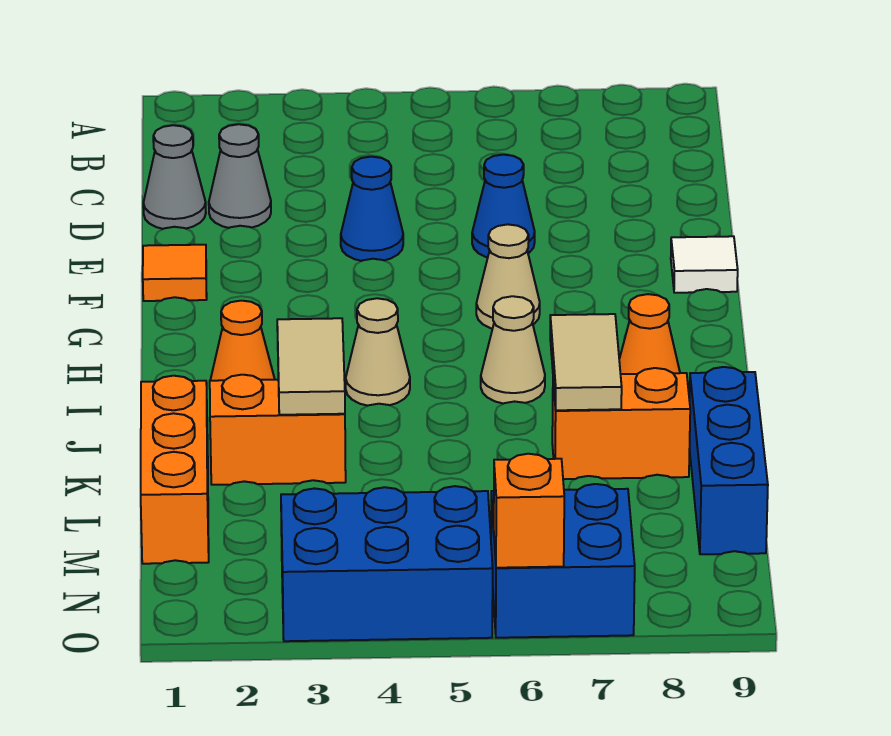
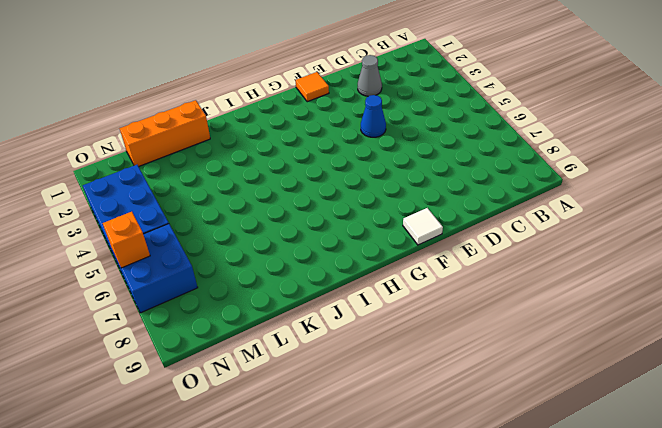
none -> grey 1x1 cone [143,125,206,229]
none -> blue 1x1 cone [472,155,535,257]
none -> tan 1x1 cone [476,224,540,329]

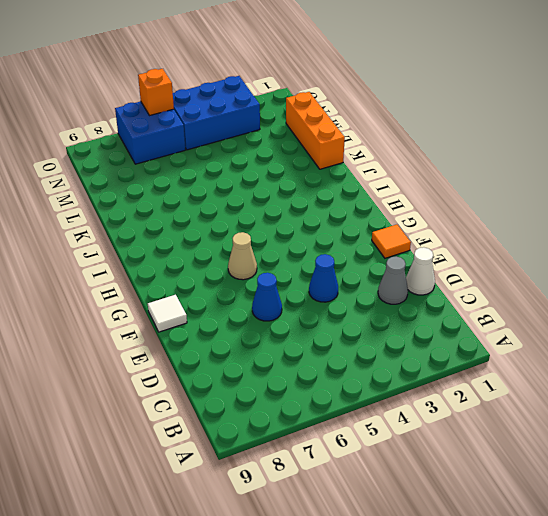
white 1x1 cone [406,247,435,295] -> grey 1x1 cone [143,125,206,229]
none -> orange 1x1 cone [210,301,275,381]
none -> tan 1x1 cone [346,298,410,406]
none -> tan 1x1 cone [481,296,545,404]

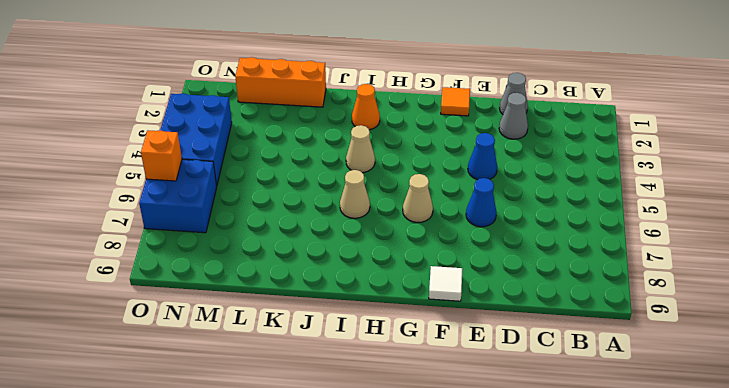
none -> orange 1x1 cone [619,294,680,374]
none -> orange 1x2 brick [210,375,346,485]
none -> orange 1x2 brick [552,368,690,479]

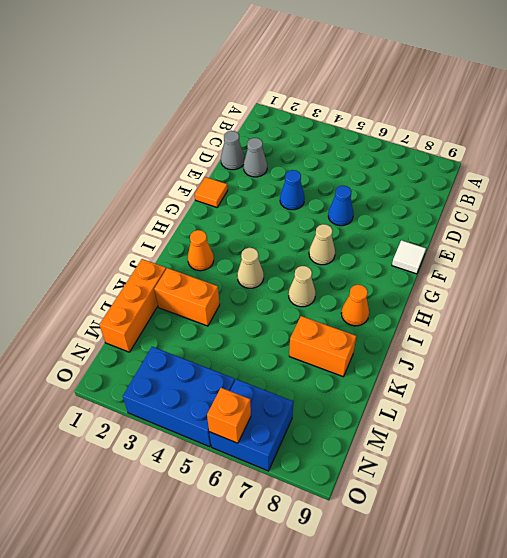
none -> blue 1x3 brick [689,367,768,554]
none -> tan 1x2 tile [277,318,345,415]
none -> tan 1x2 tile [550,314,622,410]

